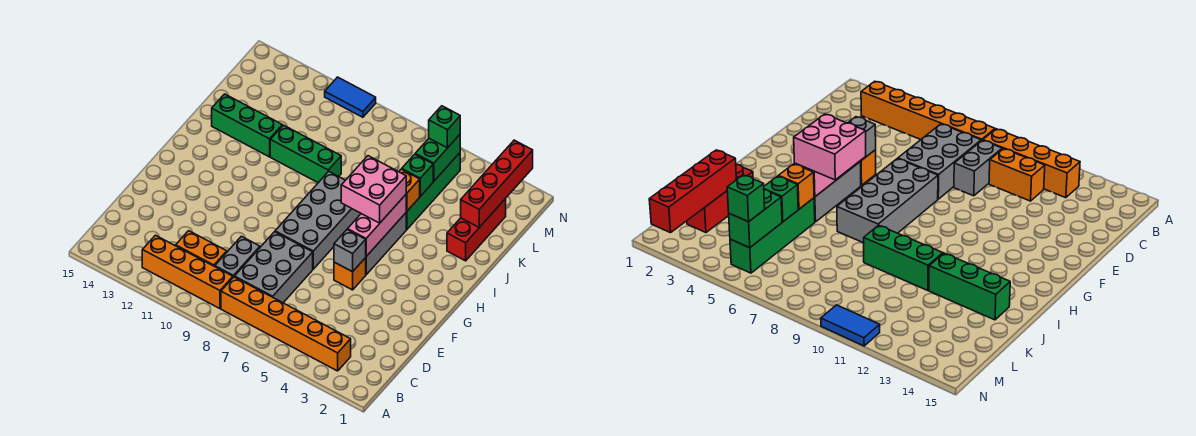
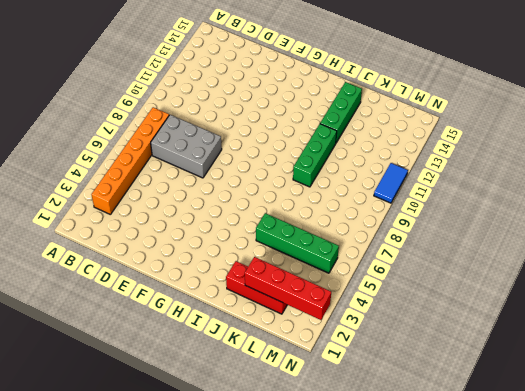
none -> orange 1x4 brick [142,235,233,309]
none -> grey 1x2 brick [215,236,260,277]
none -> orange 1x2 brick [176,231,227,267]

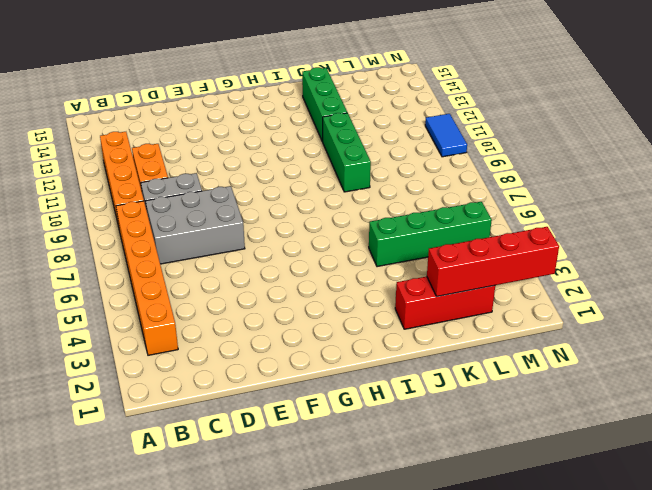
none -> orange 1x1 brick [334,258,366,290]
none -> grey 2x4 brick [275,172,361,269]
none -> grey 1x3 brick [366,213,406,275]

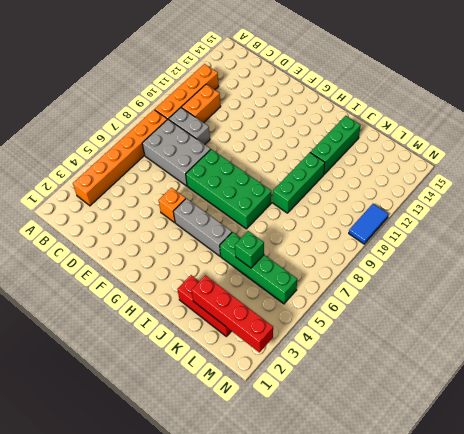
green 2x4 brick [186,149,271,229] -> grey 2x4 brick [275,172,361,269]
none -> grey 1x1 brick [334,230,366,272]
none -> pink 1x3 brick [348,195,406,256]
none -> orange 1x1 brick [399,169,420,212]

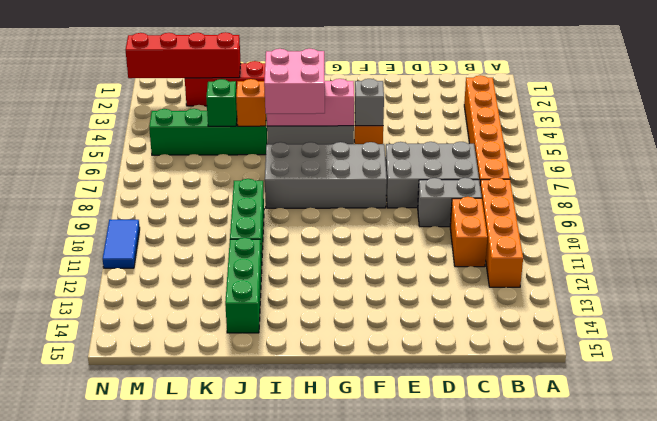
none -> green 1x2 brick [415,135,460,181]
none -> green 1x1 brick [429,106,460,148]

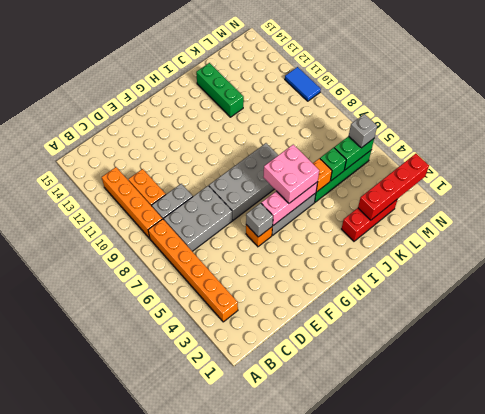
grey 1x1 brick [349,114,377,148] -> green 1x1 brick [429,106,460,148]
none -> green 1x3 brick [270,125,341,183]

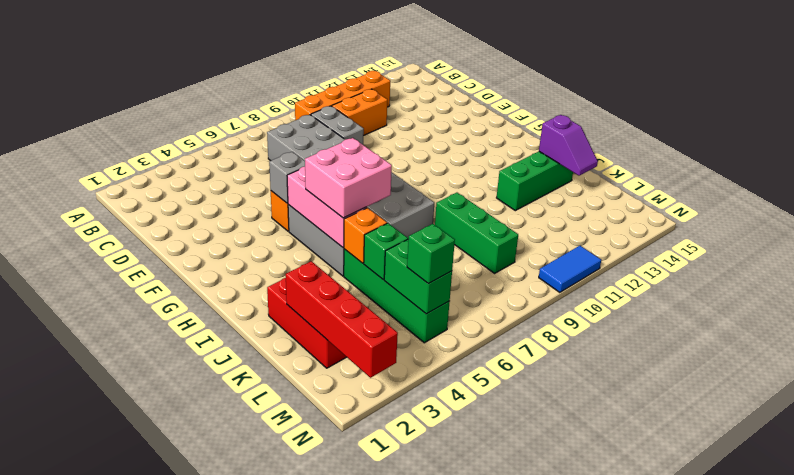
green 1x3 brick [435,193,518,273] -> green 1x3 brick turned to [270,125,341,183]
purple 1x2 slope [539,115,598,176] -> none
none -> orange 1x6 brick [221,277,351,371]

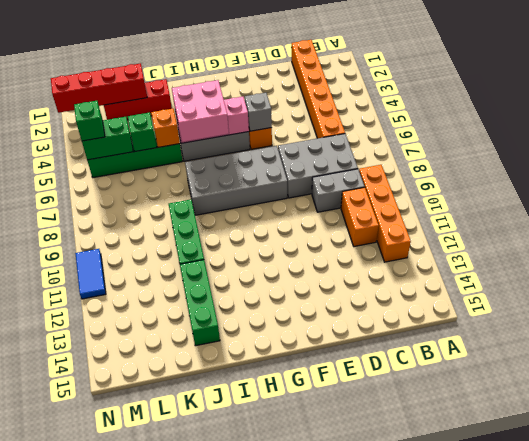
orange 1x6 brick [292,40,345,138] -> orange 1x6 brick moved to [221,277,351,371]

